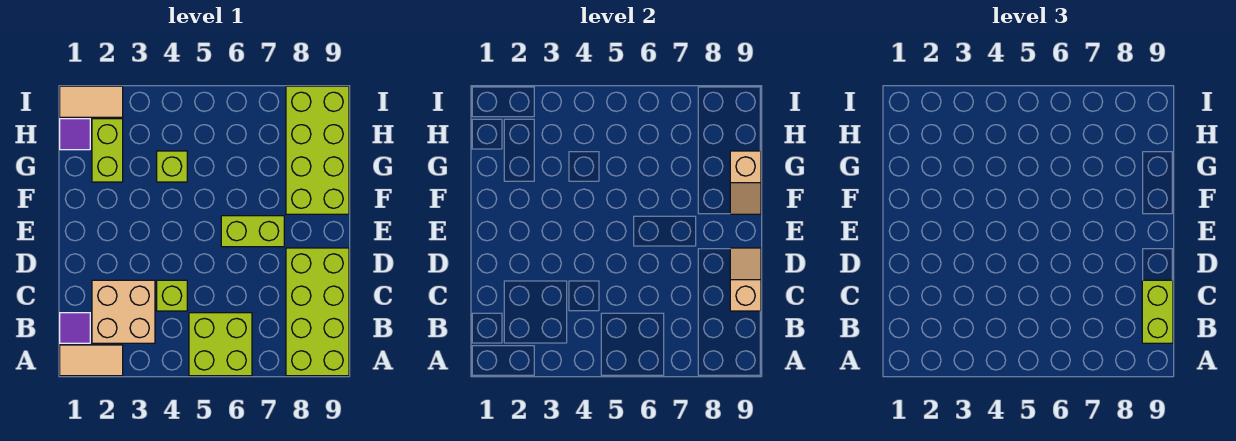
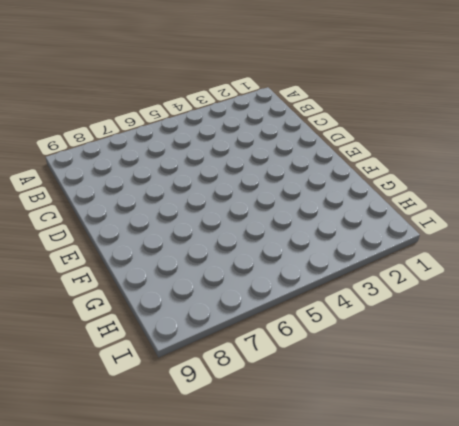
none -> tan 1x2 tile [60,345,123,376]
none -> lime 2x2 brick [189,313,252,376]
none -> lime 2x4 brick [286,248,349,376]

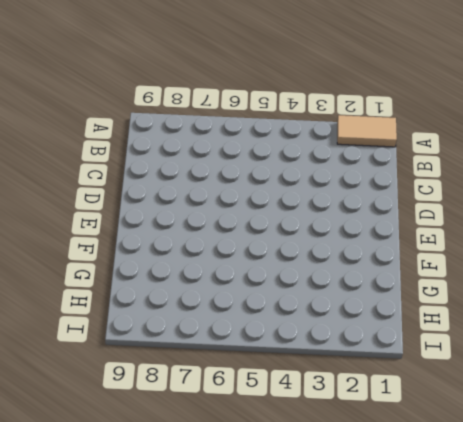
none -> lime 2x2 brick [189,313,252,376]
none -> lime 2x4 brick [286,248,349,376]
none -> purple 1x1 tile [60,313,90,343]

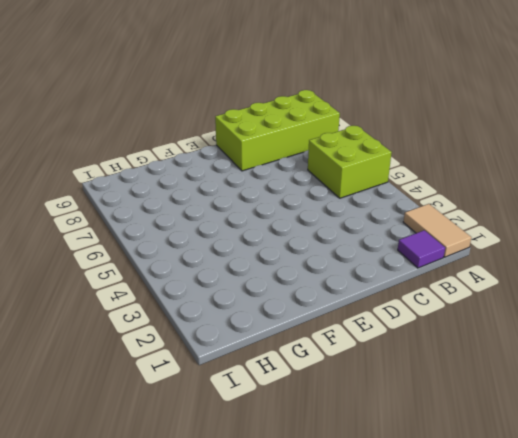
none -> tan 2x2 brick [92,280,155,343]
none -> lime 1x1 brick [157,280,187,311]
none -> lime 1x2 brick [221,216,284,247]

